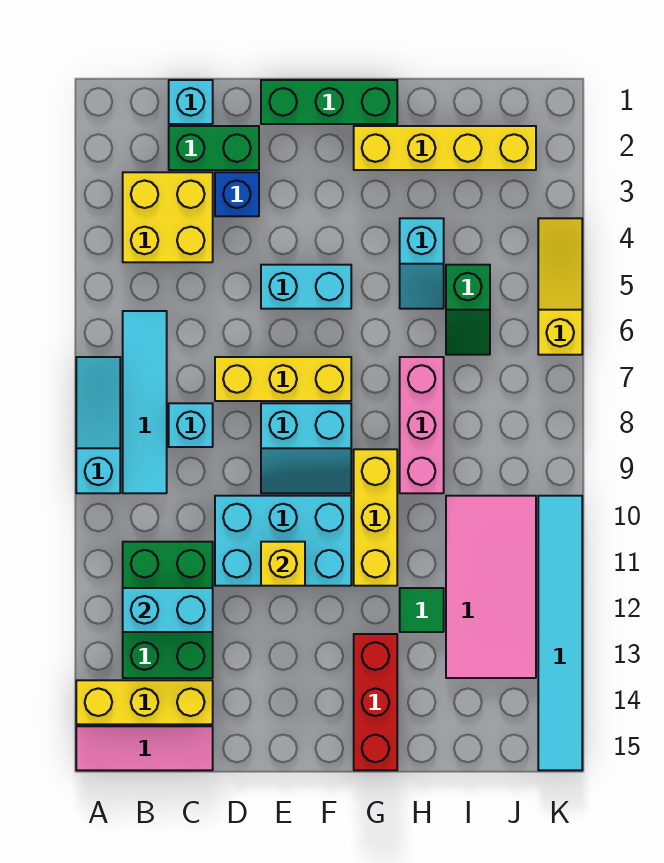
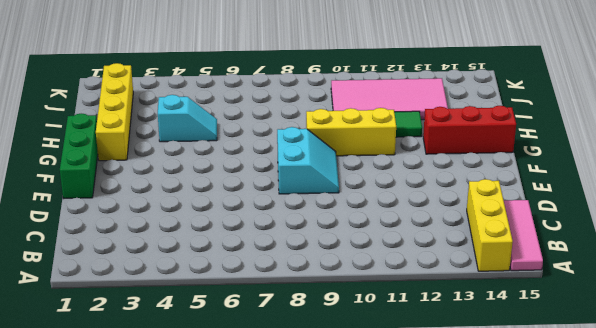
none -> cyan 1x3 slope [76,357,120,493]
none -> yellow 2x2 brick [123,172,213,262]
none -> cyan 1x4 tile [123,311,167,493]

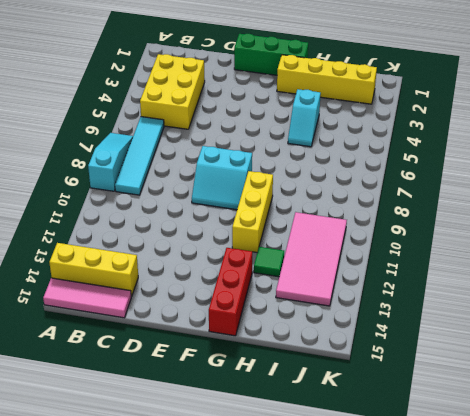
yellow 2x3 brick [140,54,205,129] -> yellow 2x2 brick [123,172,213,262]
none -> green 2x3 brick [123,542,213,678]
none -> cyan 1x1 brick [169,80,213,124]
none -> green 1x2 brick [169,126,259,170]

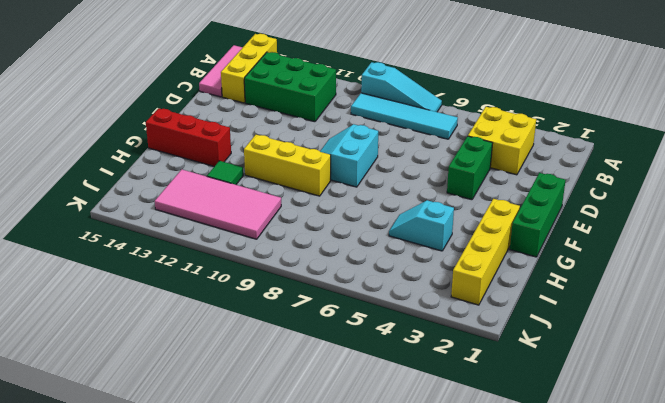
green 1x2 brick [447,136,493,200] -> green 1x2 brick moved to [169,126,259,170]
none -> cyan 1x1 brick [169,80,213,124]
none -> cyan 1x1 brick [169,403,213,447]
none -> blue 1x1 brick [215,172,259,216]

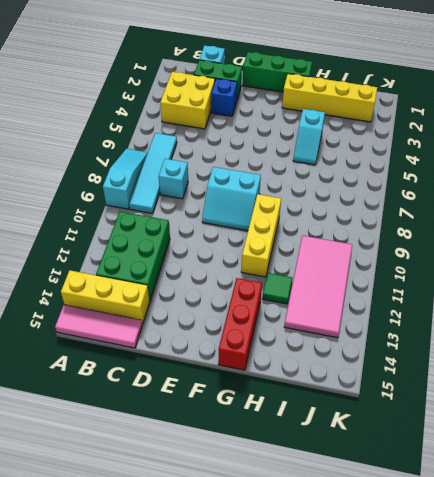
none -> yellow 1x3 brick [215,357,351,401]
none -> cyan 2x3 brick [215,496,351,586]
none -> cyan 1x2 brick [261,265,351,309]

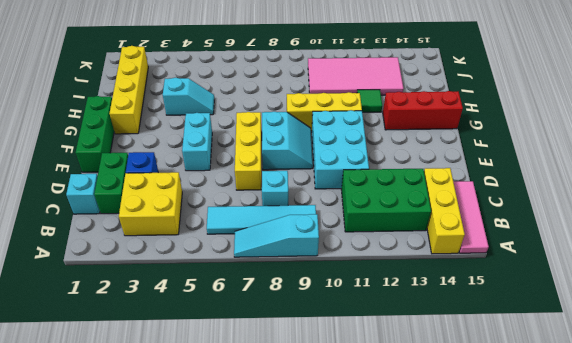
none -> pink 1x3 brick [400,357,444,493]
none -> green 1x2 slope [446,265,490,355]
none -> yellow 1x3 slope [538,218,582,355]

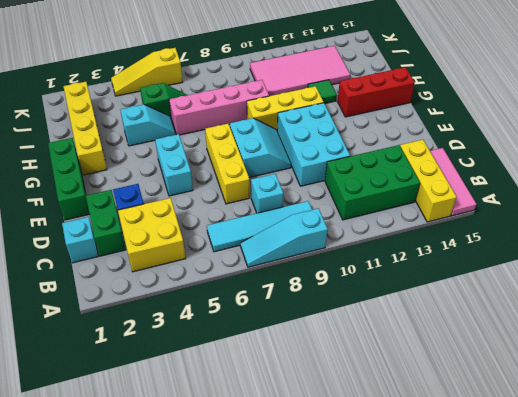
pink 1x4 brick [169,80,269,135] -> pink 1x3 brick [400,357,444,493]
none -> cyan 1x6 tile [538,496,582,770]
none -> cyan 1x2 brick [123,588,213,632]
none -> yellow 1x1 brick [261,542,305,586]

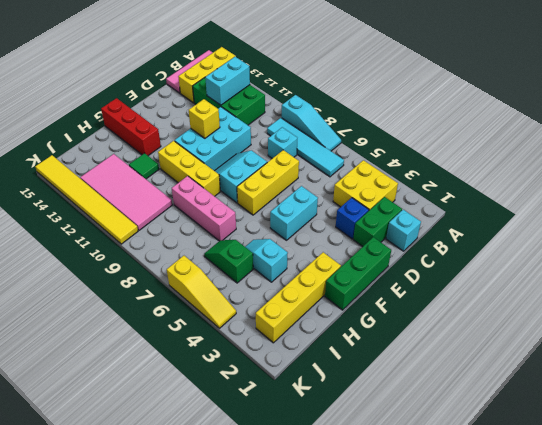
yellow 1x6 tile [35,155,138,244] -> cyan 1x6 tile [538,496,582,770]

